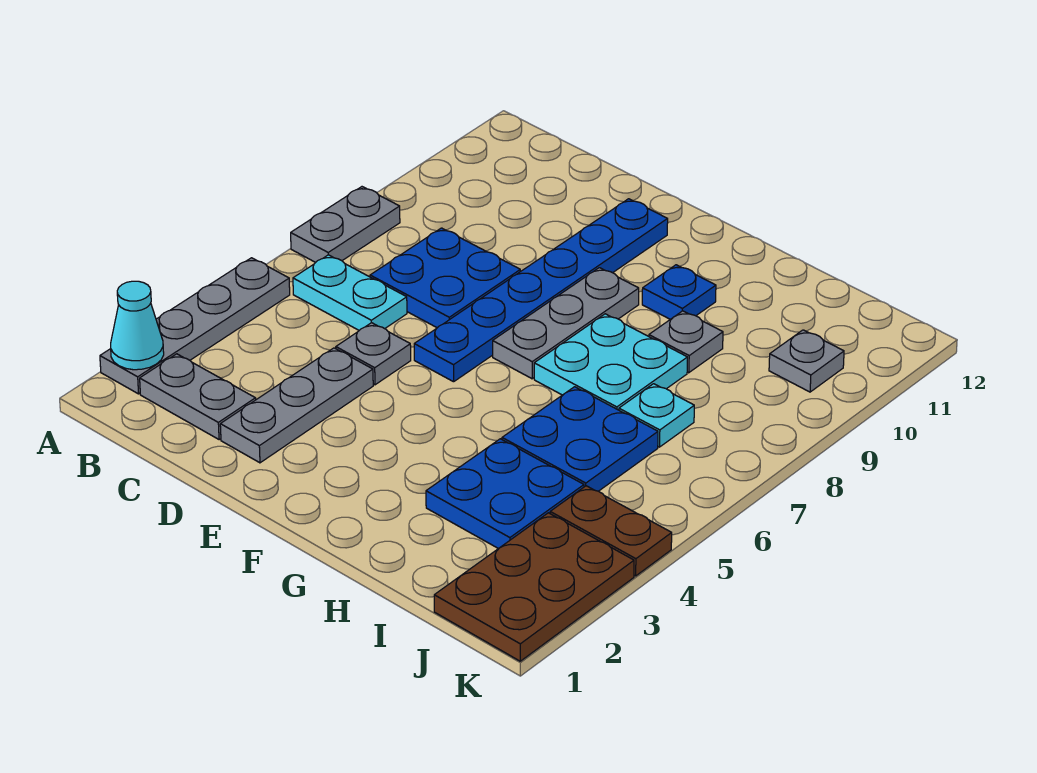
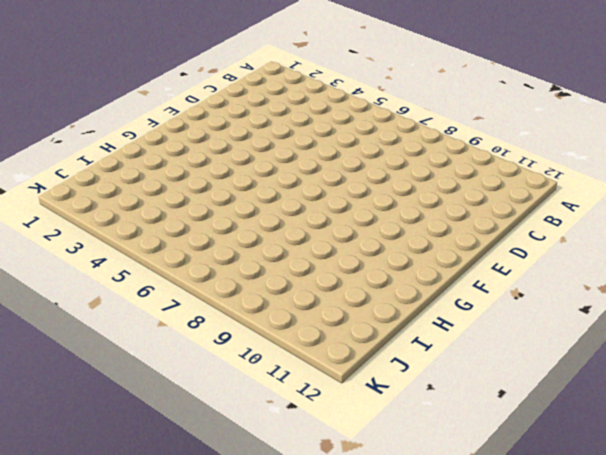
none -> grey 1x4 plate [100,258,290,394]
none -> grey 1x2 plate [291,187,400,262]
none -> grey 1x2 plate [140,354,256,440]

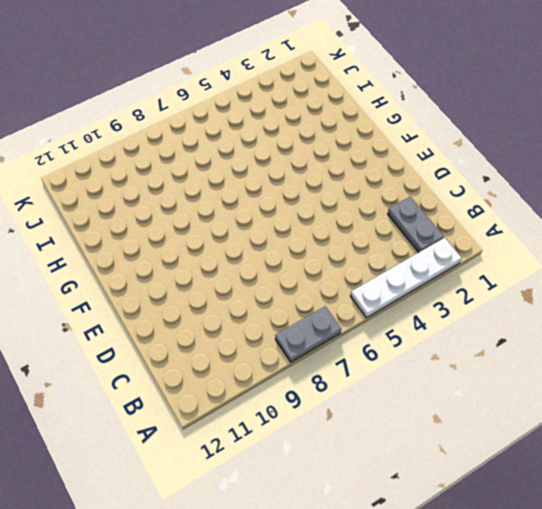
white 1x4 plate [350,238,462,318] -> grey 1x4 plate [100,258,290,394]
none -> cyan 1x2 plate [293,255,407,330]
none -> blue 2x2 plate [370,228,520,328]
none -> grey 1x3 plate [220,348,373,463]

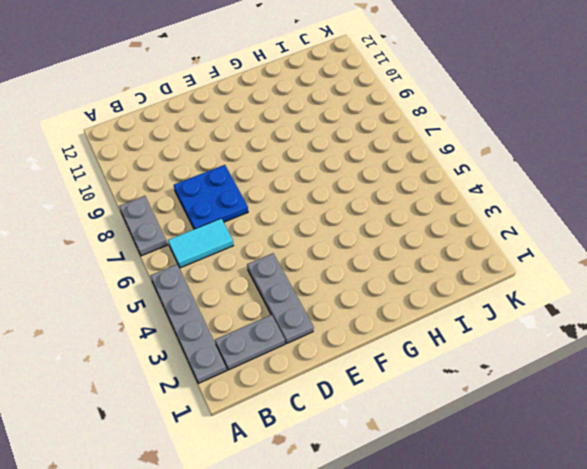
cyan 1x2 tile [168,219,233,268] -> cyan 1x2 plate [293,255,407,330]
none -> grey 1x1 plate [336,323,411,385]
none -> blue 1x6 plate [414,199,668,382]
none -> grey 1x3 plate [493,268,639,379]

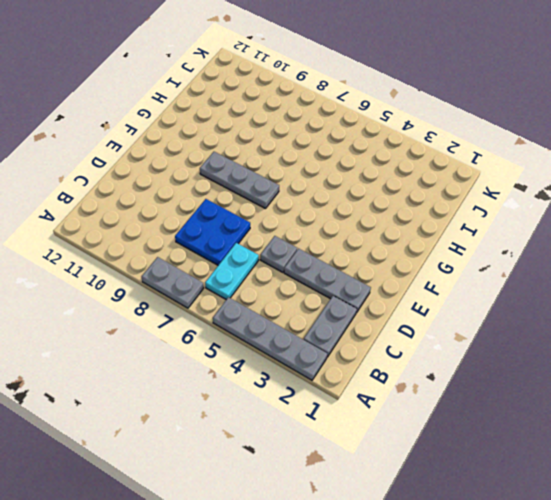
none -> blue 1x6 plate [414,199,668,382]
none -> cyan 2x2 plate [534,314,688,410]
none -> blue 1x1 plate [642,265,716,319]

